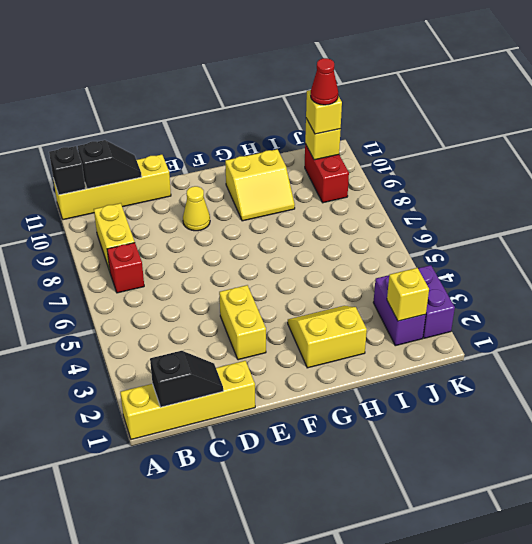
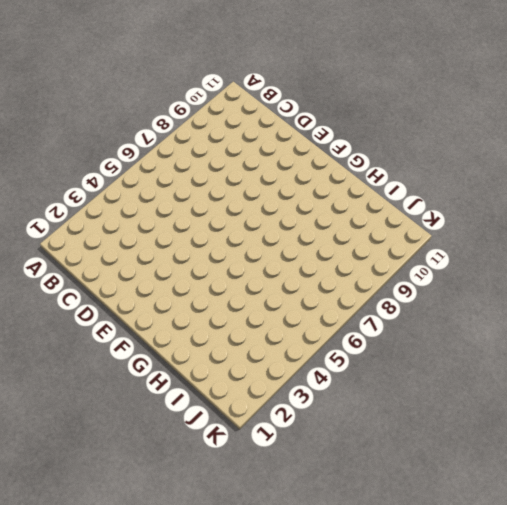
none -> yellow 1x4 brick [120,361,255,439]
none -> yellow 1x4 brick [53,155,171,220]
none -> red 1x1 brick [107,243,144,293]

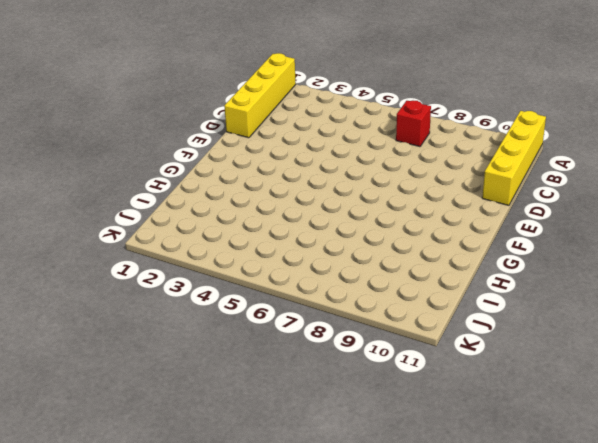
none -> yellow 1x2 brick [94,203,135,271]
none -> yellow 1x2 brick [219,285,266,360]
none -> yellow 1x1 cone [183,186,210,231]

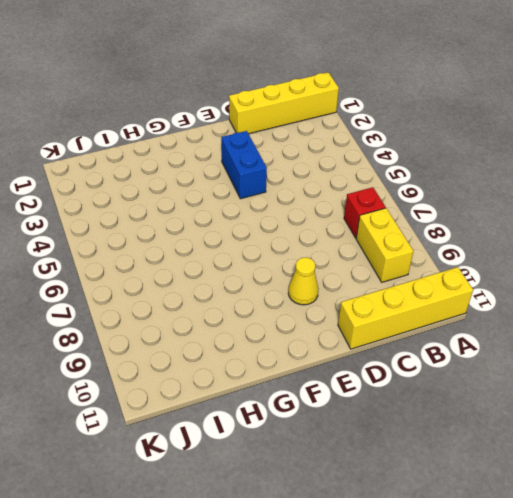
blue 1x2 brick [221,131,267,199] -> yellow 1x2 brick [219,285,266,360]
none -> yellow 2x2 slope [288,306,367,368]
none -> yellow 2x2 slope [225,149,295,221]
none -> purple 1x2 brick [373,275,426,346]

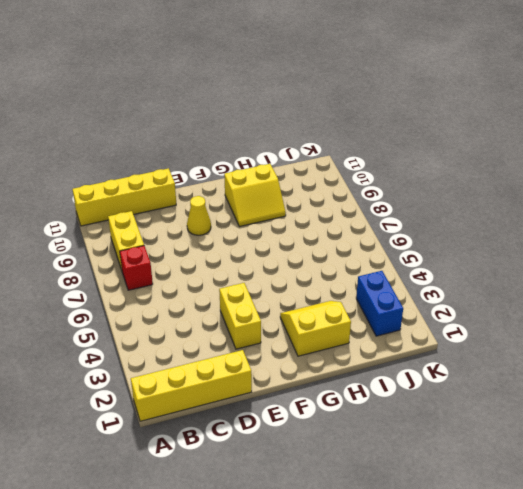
blue 1x2 brick [356,271,403,336] -> purple 1x2 brick [373,275,426,346]
none -> red 1x2 brick [305,144,349,203]
none -> purple 1x2 brick [418,265,455,338]
none -> black 1x1 brick [49,146,86,195]

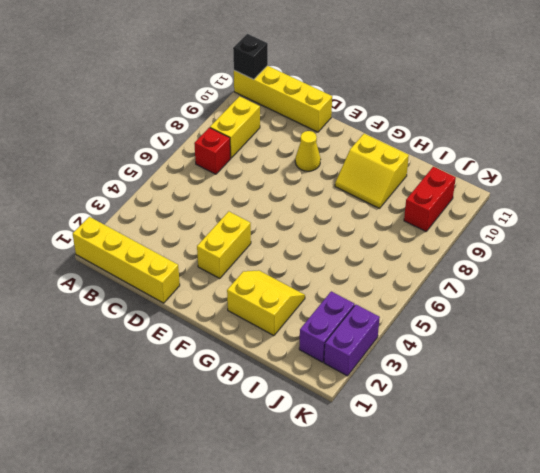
none -> black 1x2 slope [150,351,223,407]
none -> black 1x2 slope [78,140,142,189]
none -> yellow 1x1 brick [387,268,429,321]

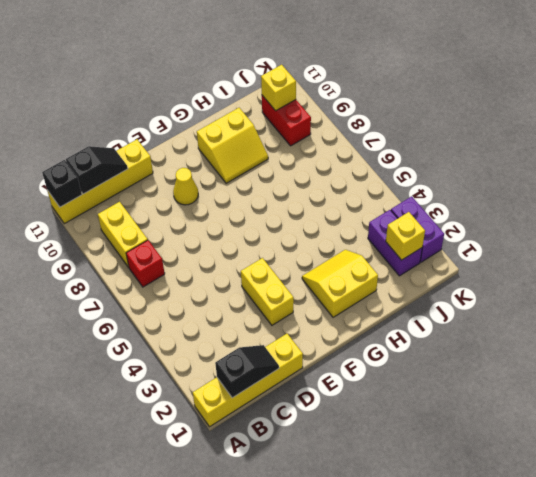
none -> yellow 1x1 brick [306,90,342,134]
none -> red 1x1 cone [311,58,338,105]

